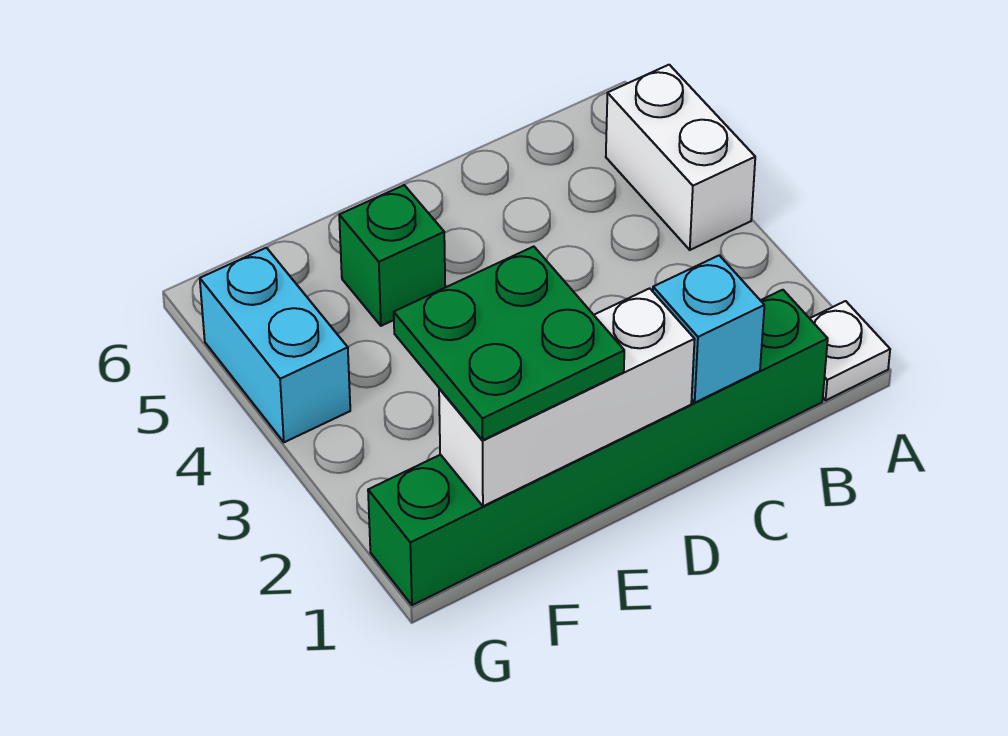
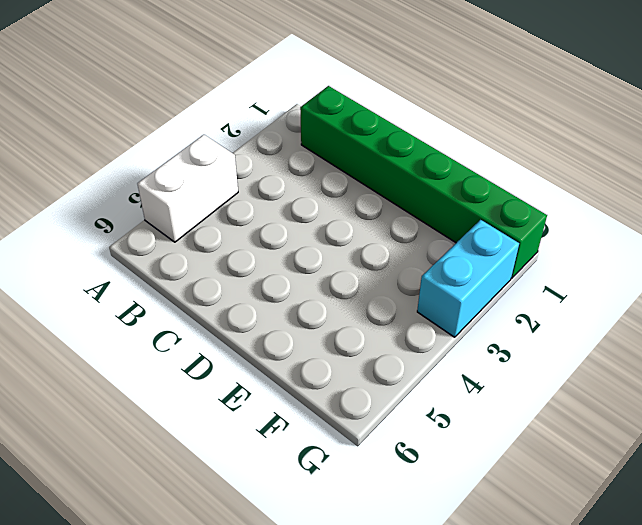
cyan 1x2 brick [417,220,519,337] -> cyan 1x2 brick moved to [200,248,350,442]
none -> white 1x1 plate [810,301,890,400]
none -> green 1x1 brick [339,185,445,326]

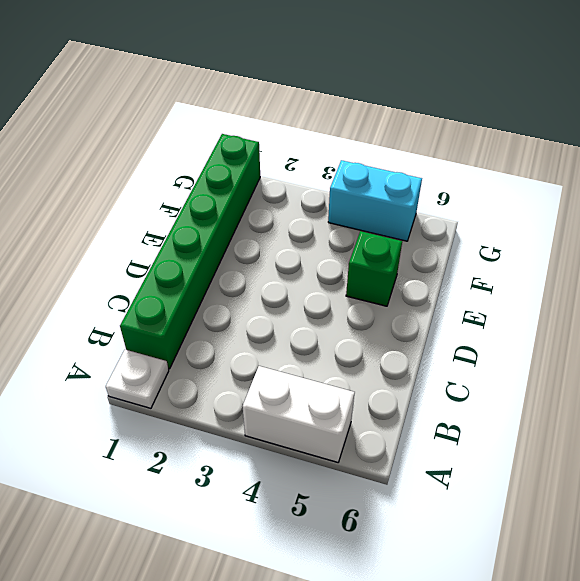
none -> cyan 1x1 brick [653,255,764,402]
none -> white 1x3 brick [439,288,695,506]

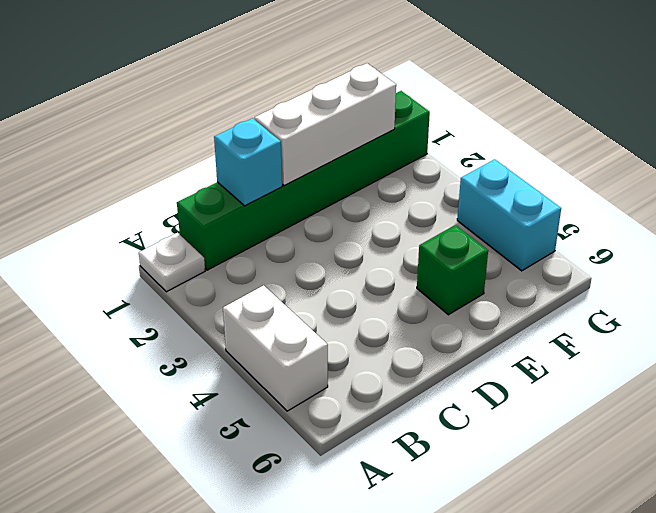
none -> green 2x2 plate [394,247,624,440]

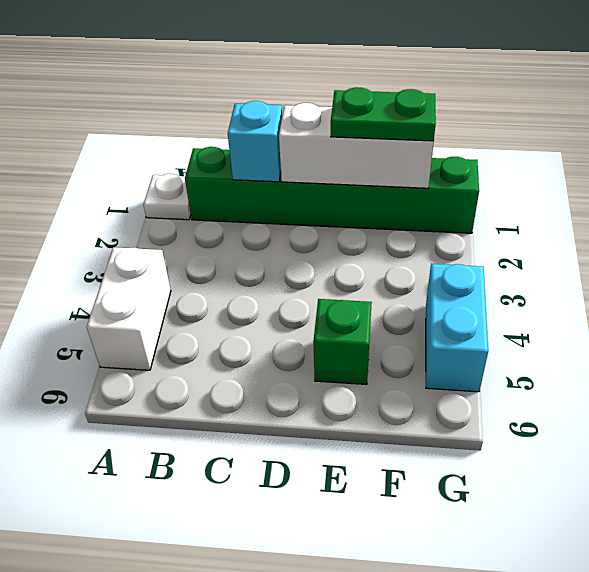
green 1x2 plate [331,87,436,141] -> green 2x2 plate [394,247,624,440]

